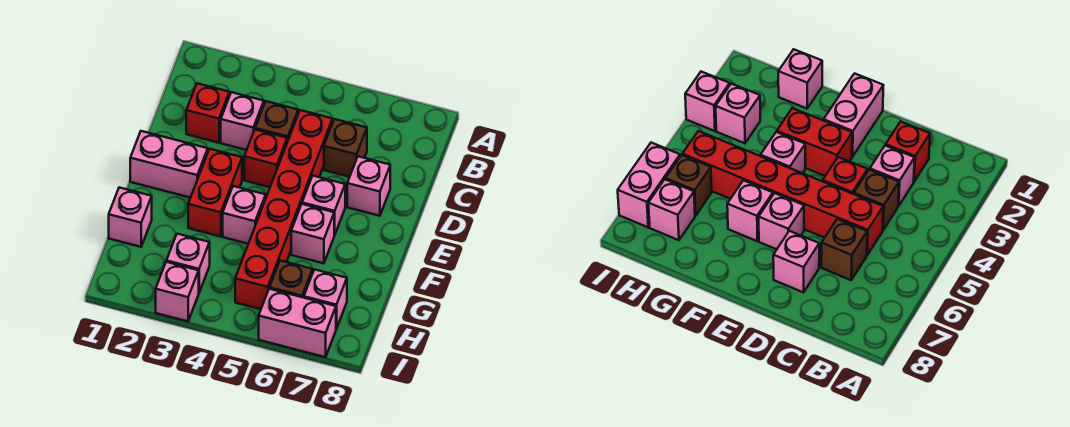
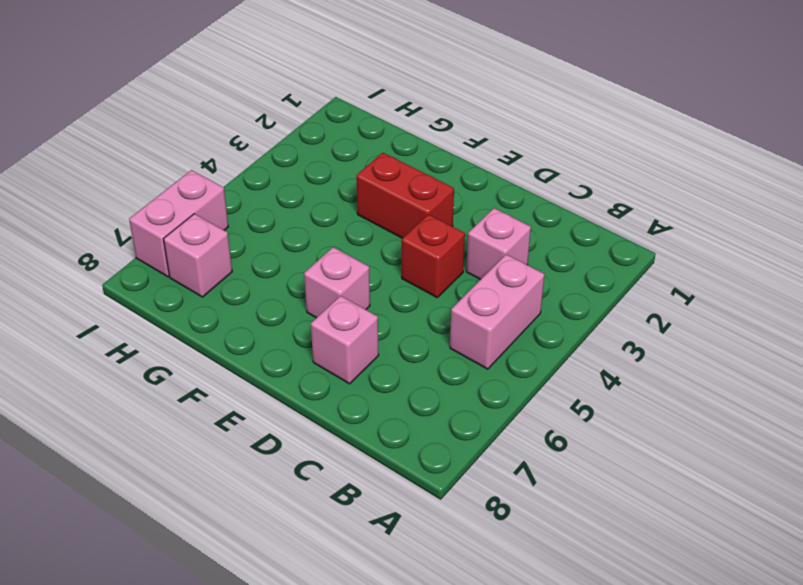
pink 1x2 brick [450,254,545,369] -> pink 1x2 brick moved to [130,131,208,198]
none -> red 1x1 brick [186,83,230,143]
none -> brown 1x1 brick [255,101,298,142]
none -> red 1x6 brick [235,110,333,309]

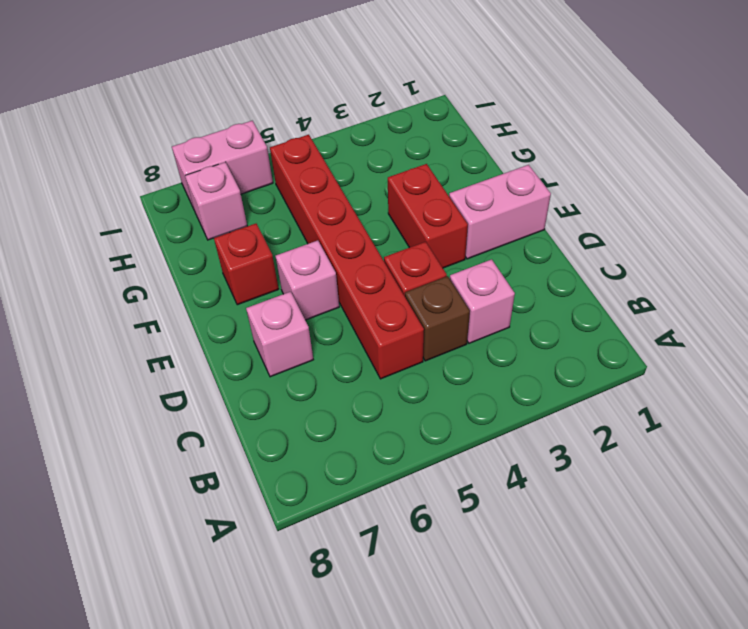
red 1x1 brick [214,224,279,305] -> red 1x1 brick moved to [186,83,230,143]
none -> brown 1x1 brick [324,119,367,177]
none -> pink 1x1 brick [223,186,266,244]
none -> pink 1x1 brick [291,204,334,263]

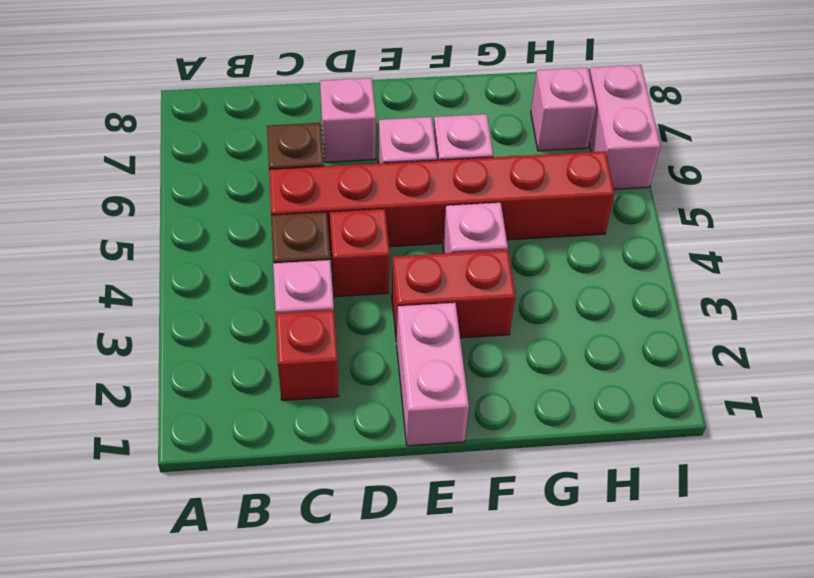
none -> pink 1x1 brick [109,187,152,247]
none -> pink 1x1 brick [166,234,210,292]
none -> brown 1x1 brick [270,261,313,298]

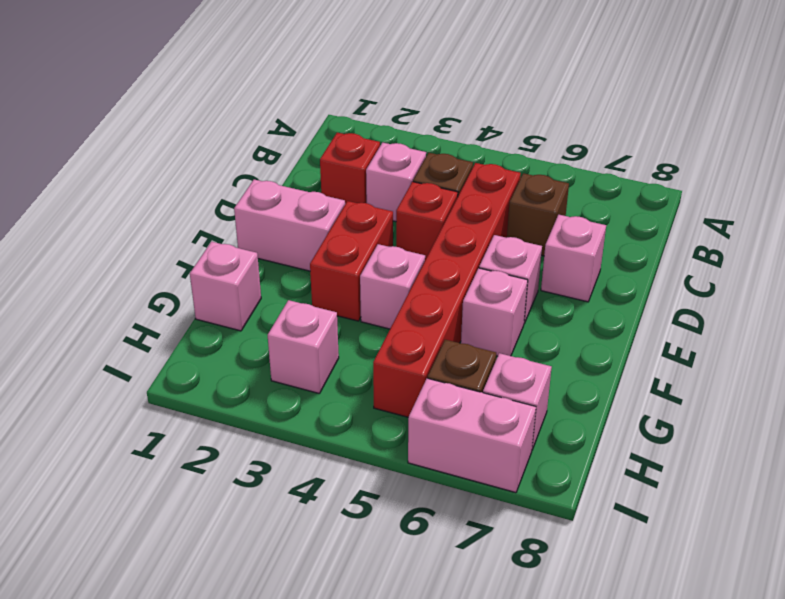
none -> pink 1x1 brick [156,262,199,321]

